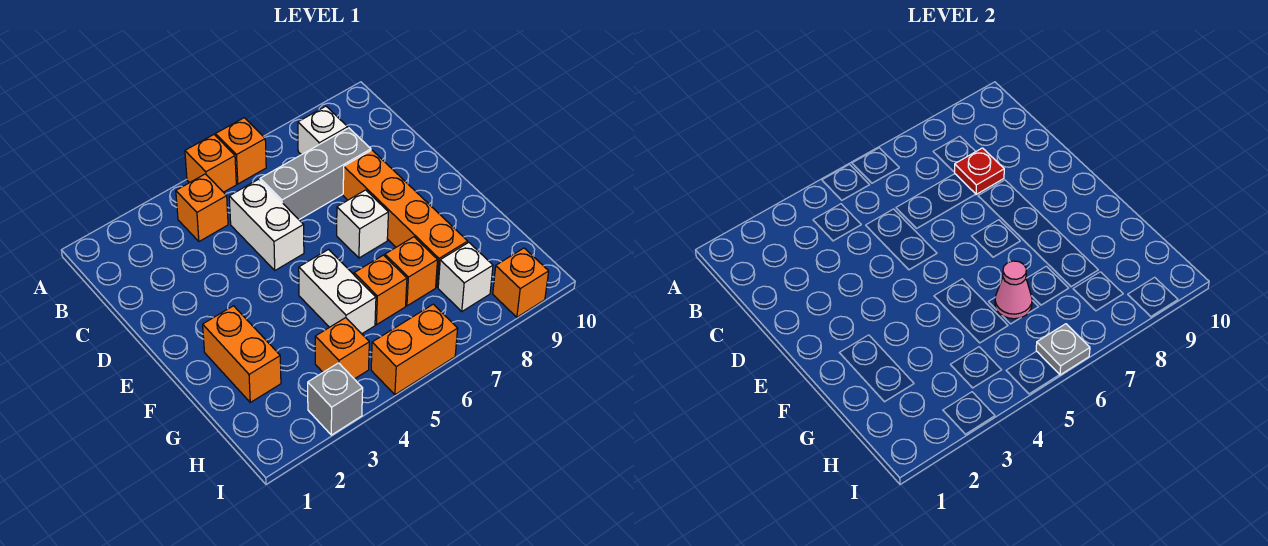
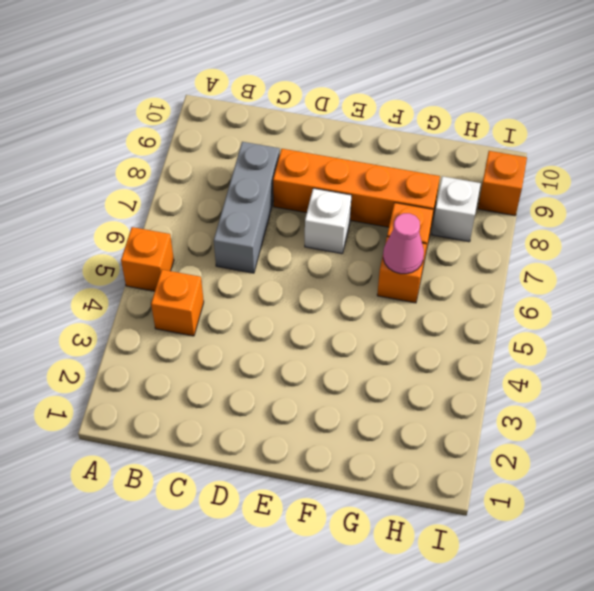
none -> orange 1x1 brick [216,118,266,184]
none -> white 1x1 brick [298,106,348,155]
none -> white 1x2 brick [229,179,304,270]

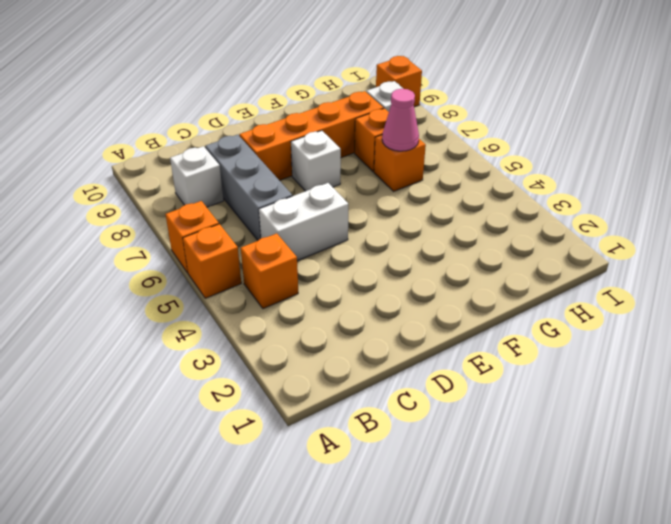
none -> orange 1x2 brick [203,306,281,402]
none -> white 1x2 brick [299,250,376,334]
none -> orange 1x1 brick [315,318,369,379]

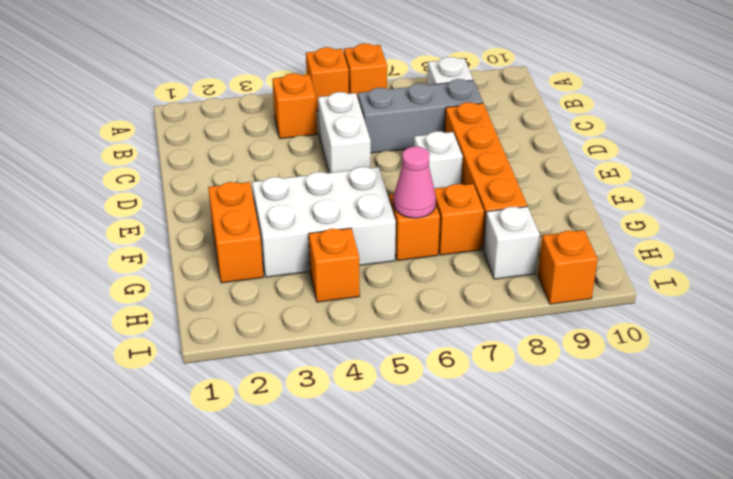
white 2x3 brick [252,167,396,277] -> white 1x2 brick [299,250,376,334]
none -> grey 1x1 brick [308,363,363,435]
none -> orange 1x2 brick [371,304,458,395]
none -> red 1x1 plate [955,148,1004,194]

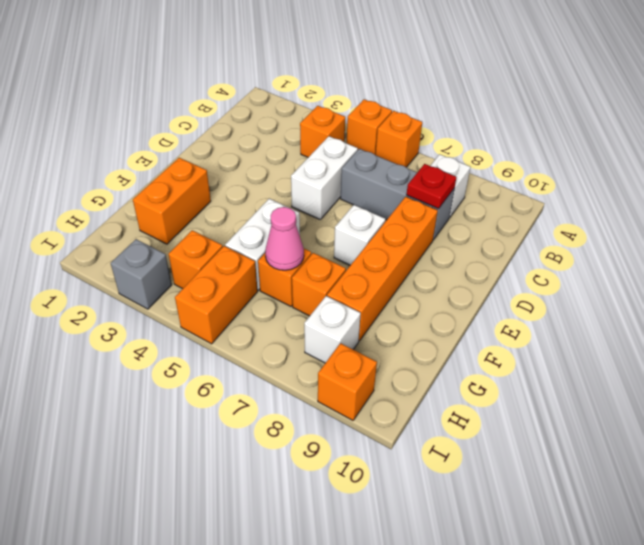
orange 1x2 brick [175,246,258,344] -> orange 1x2 brick turned to [371,304,458,395]
none -> grey 1x1 plate [1036,324,1090,375]

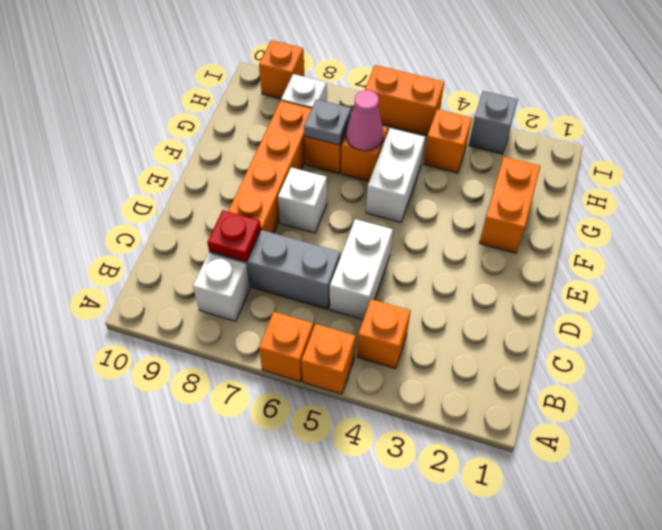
grey 1x1 plate [304,99,351,145] -> grey 1x1 plate moved to [1036,324,1090,375]

